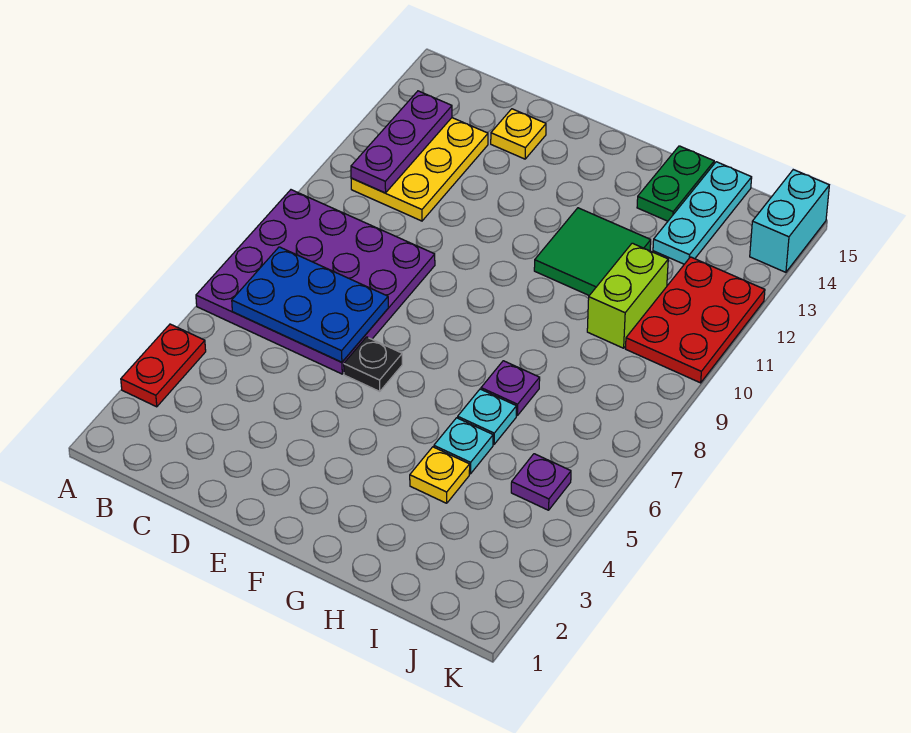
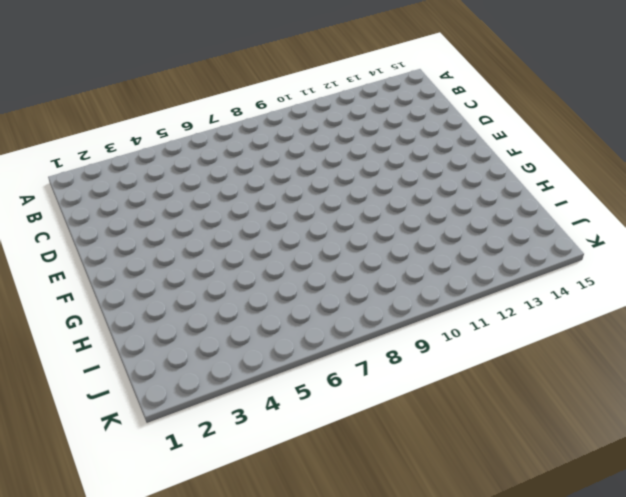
none -> red 1x2 plate [121,324,206,407]
none -> purple 4x4 plate [196,190,435,374]
none -> yellow 2x3 plate [351,118,488,221]

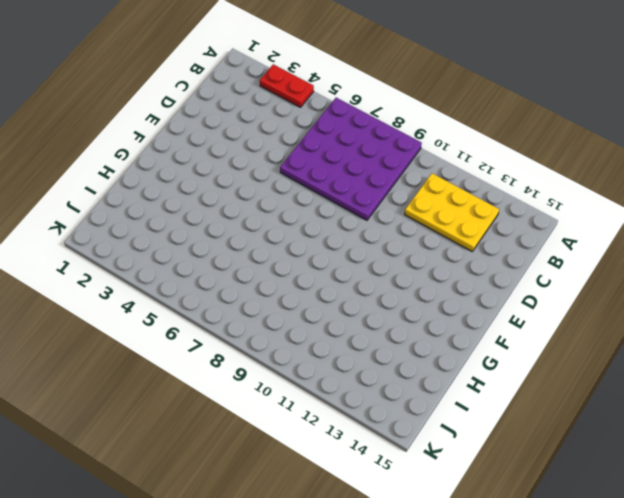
none -> yellow 1x1 plate [491,109,546,159]
none -> black 1x1 plate [344,337,402,392]
none -> green 2x2 tile [534,208,651,295]

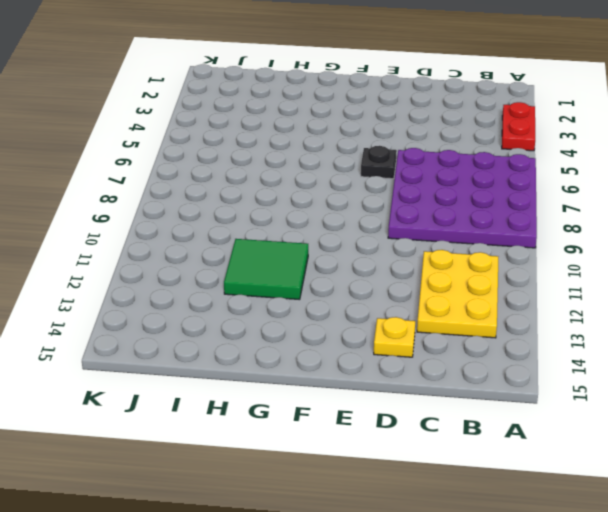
none -> yellow 1x1 plate [410,447,470,503]
none -> cyan 1x1 plate [434,418,493,474]
none -> cyan 1x1 plate [458,389,517,444]

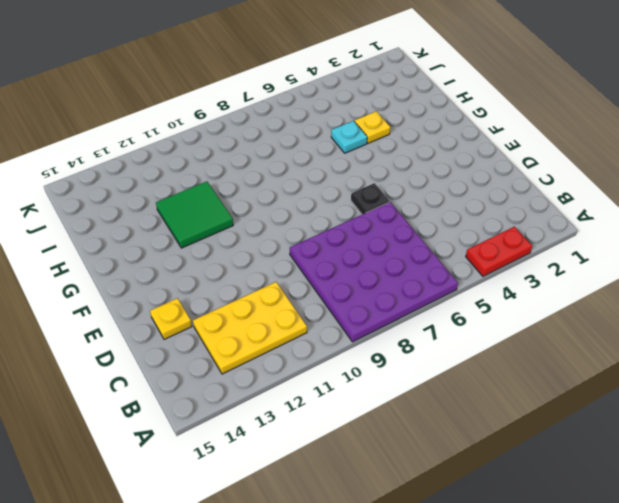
none -> cyan 1x1 plate [458,389,517,444]
none -> purple 1x1 plate [481,361,540,415]
none -> green 1x2 plate [637,146,714,221]

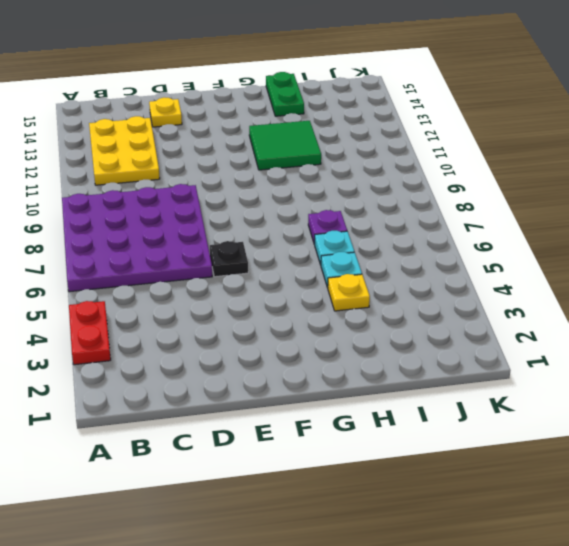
none -> lime 1x2 brick [587,243,668,348]
none -> cyan 1x3 plate [653,162,752,264]
none -> purple 1x1 plate [511,454,571,510]

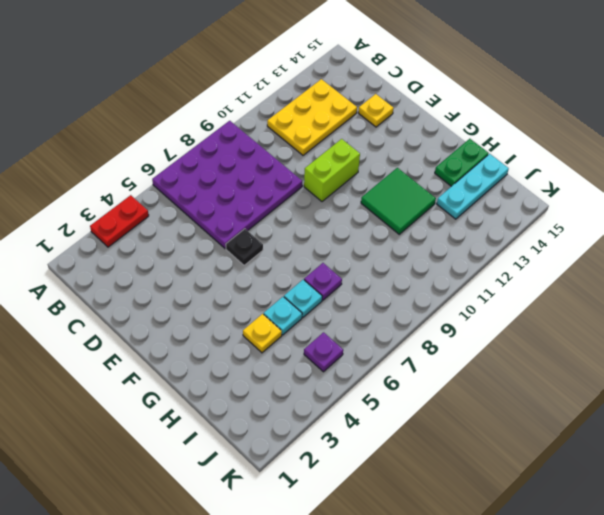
lime 1x2 brick [304,139,360,202] -> lime 1x2 brick moved to [587,243,668,348]
none -> red 2x3 plate [626,257,765,383]
none -> cyan 1x2 brick [750,170,829,272]
none -> blue 2x3 plate [232,247,388,362]

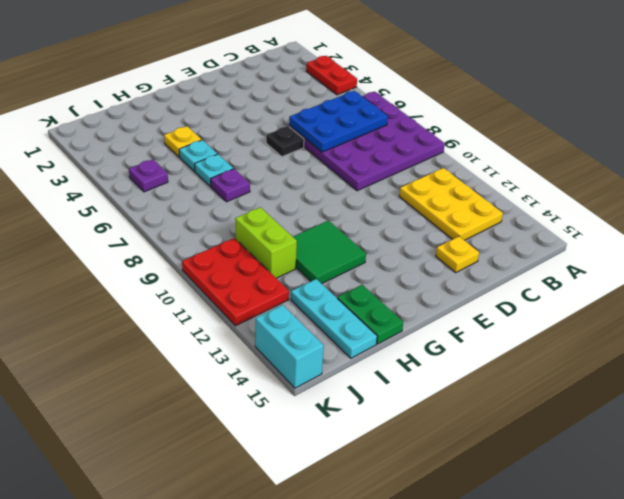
none -> purple 1x3 plate [351,91,452,193]

